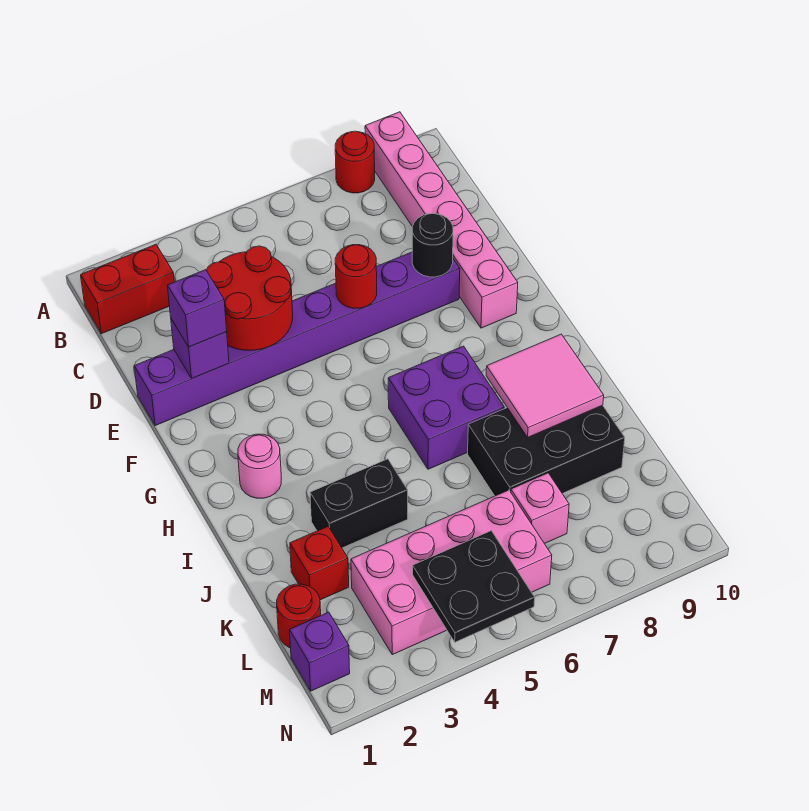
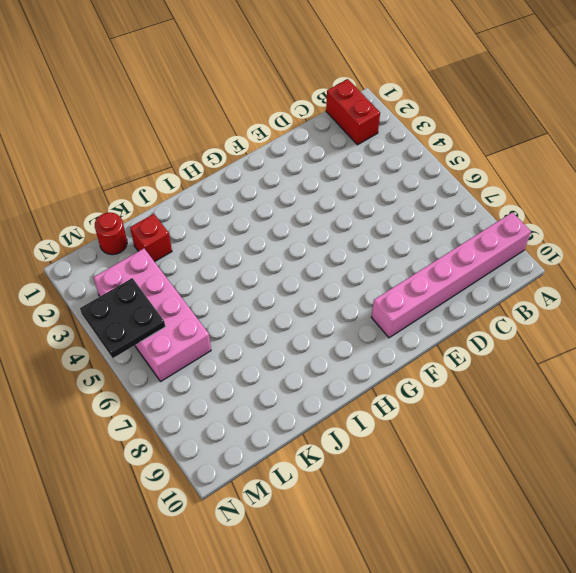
none -> red 1x1 round brick [335,131,375,193]
none -> purple 1x8 brick [134,252,460,426]
none -> pink 1x1 round brick [238,434,281,498]

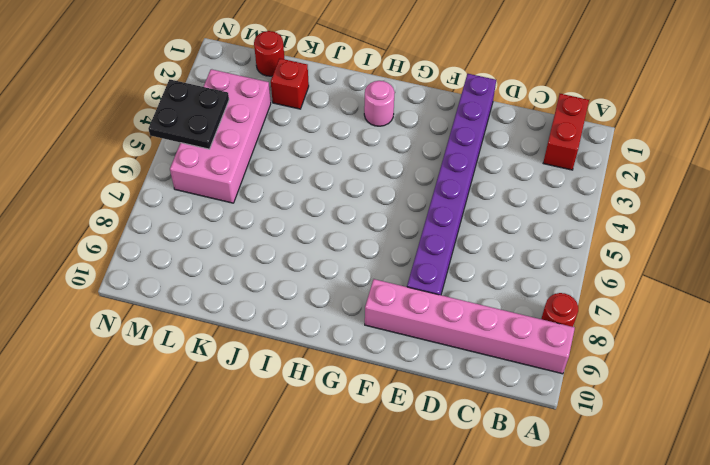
none -> purple 2x2 brick [388,346,504,469]
none -> black 1x2 brick [310,459,408,548]
none -> black 2x3 brick [468,405,625,496]

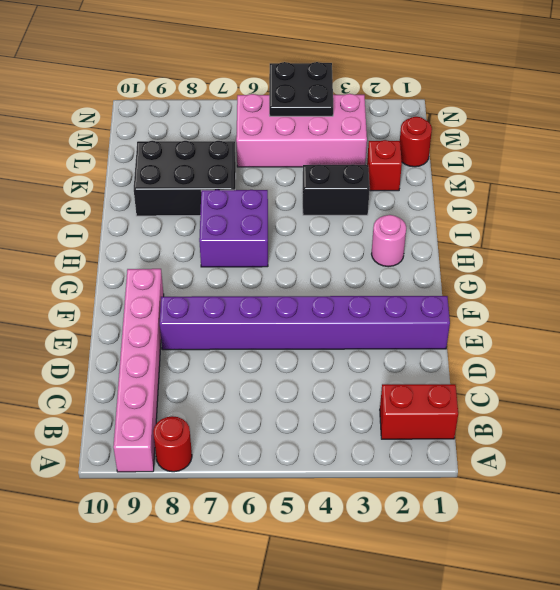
none -> pink 1x1 brick [511,473,569,544]
none -> purple 1x1 brick [290,612,350,691]
none -> red 2x2 round brick [206,246,293,350]

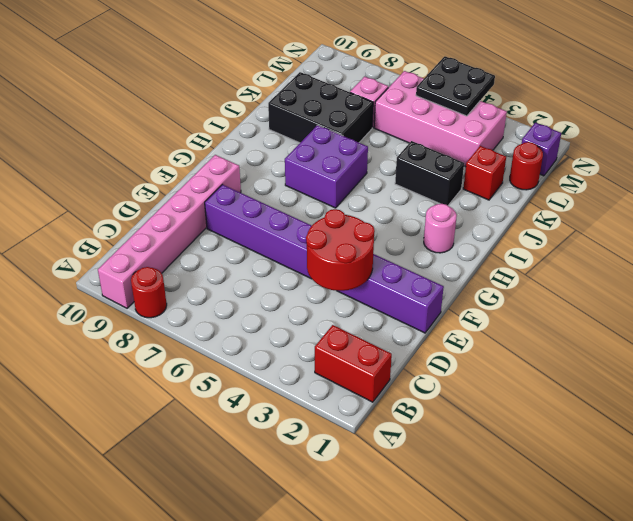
none -> purple 1x1 brick [171,319,229,378]
none -> red 1x1 round brick [335,245,377,308]
none -> black 1x1 round brick [412,213,453,277]

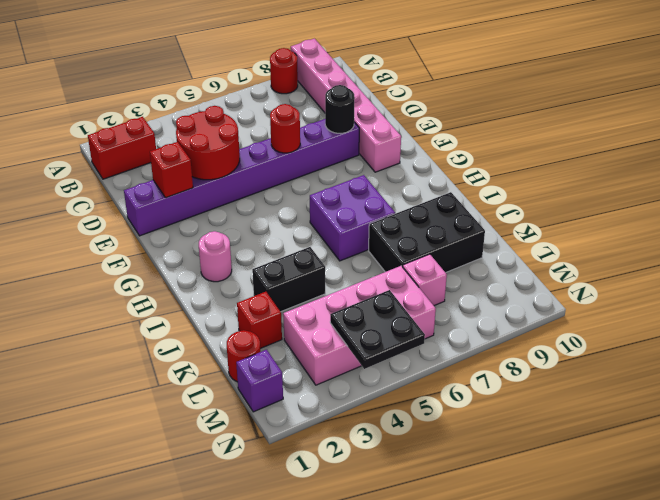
red 1x1 brick [150,142,193,198] -> purple 1x1 brick [171,319,229,378]
none -> pink 2x2 tile [486,334,604,437]
none -> purple 1x1 brick [167,270,227,347]

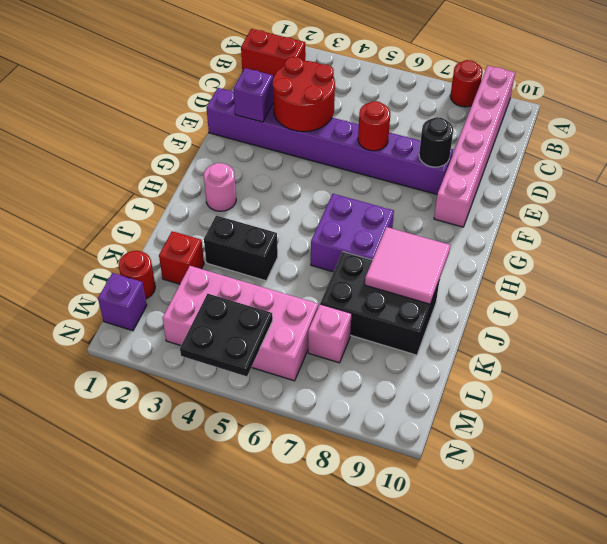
none -> purple 1x1 brick [167,270,227,347]

